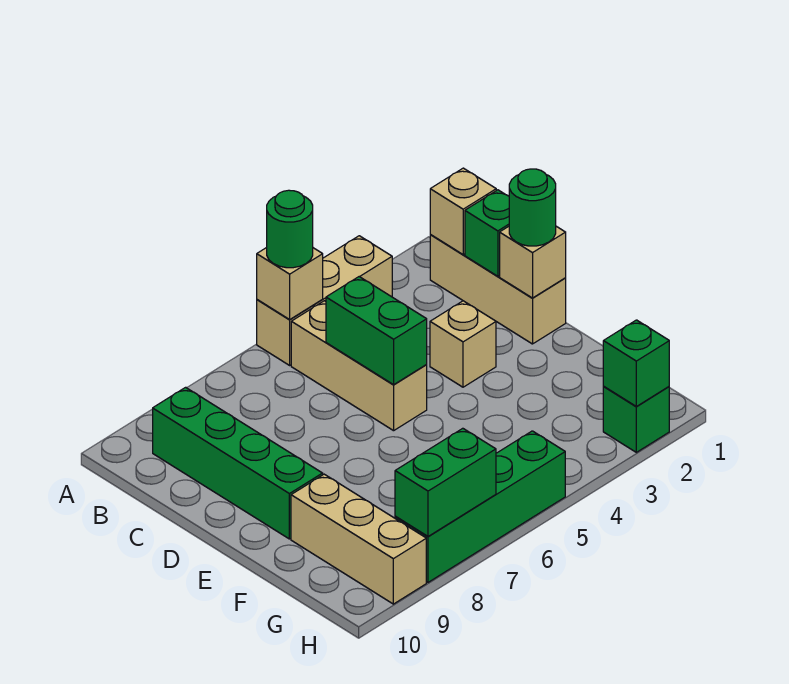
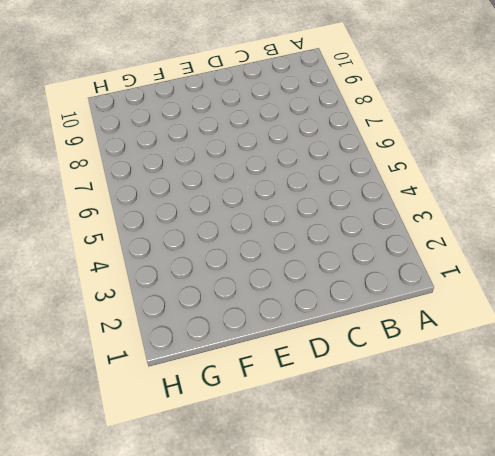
none -> tan 1x3 brick [257,236,392,365]
none -> tan 1x3 brick [430,235,566,344]
none -> tan 1x3 brick [291,301,427,431]

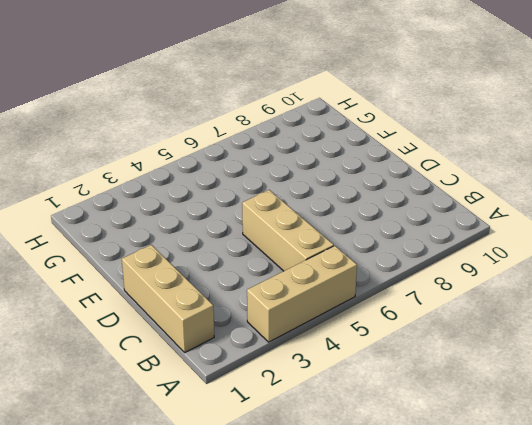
none -> green 1x4 brick [153,387,323,539]
none -> tan 1x1 brick [430,301,496,387]
none -> tan 1x3 brick [291,474,426,604]

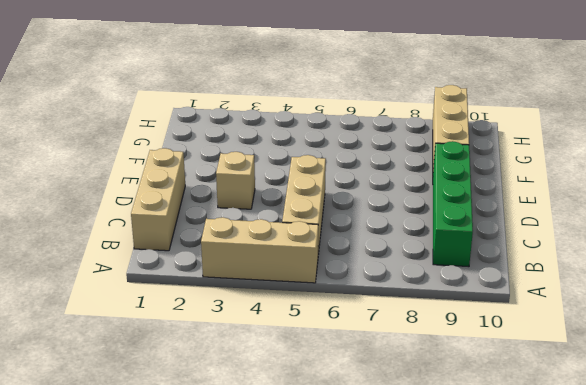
none -> green 1x1 brick [603,387,669,452]
none -> green 1x4 brick [395,431,565,582]
none -> tan 1x1 brick [257,248,323,319]

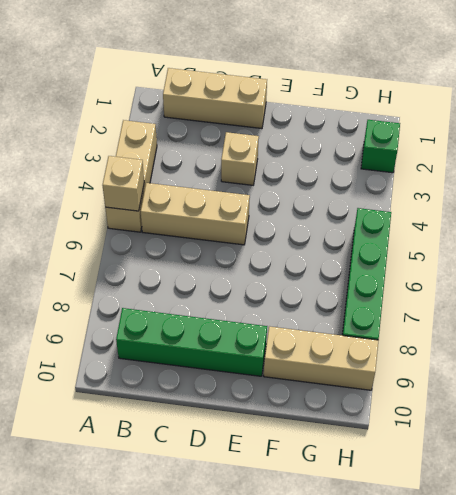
none -> tan 1x1 brick [430,168,496,254]
none -> green 1x1 brick [465,190,509,276]
none -> green 1x2 brick [326,277,427,385]

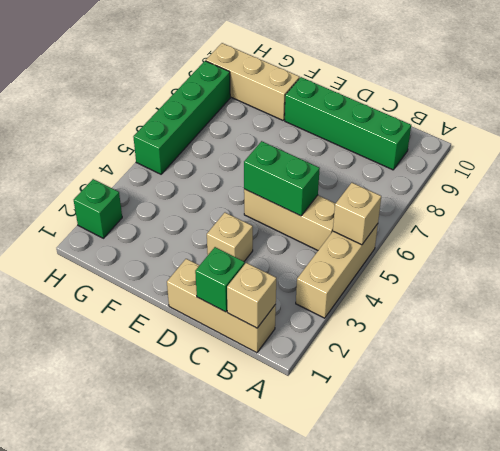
none -> tan 1x1 brick [500,226,566,298]
none -> green 1x1 brick [603,320,669,406]
none -> green 1x2 brick [395,428,496,536]

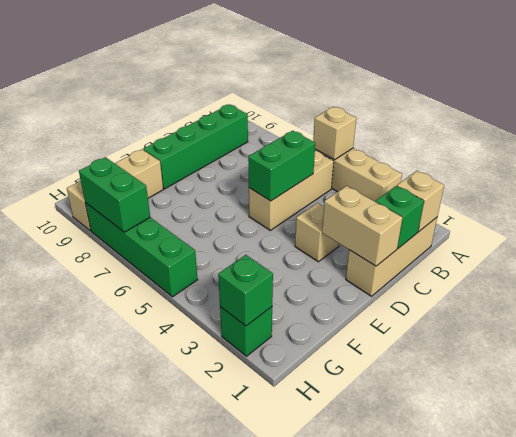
tan 1x2 brick [322,186,403,266] -> tan 1x1 brick [500,226,566,298]
none -> green 1x1 round brick [267,190,313,268]
none -> green 1x1 round brick [509,169,556,246]

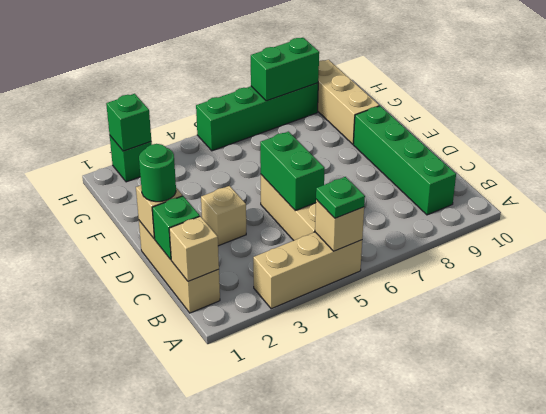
green 1x1 plate [316,177,365,218] -> green 1x1 round brick [267,190,313,268]

